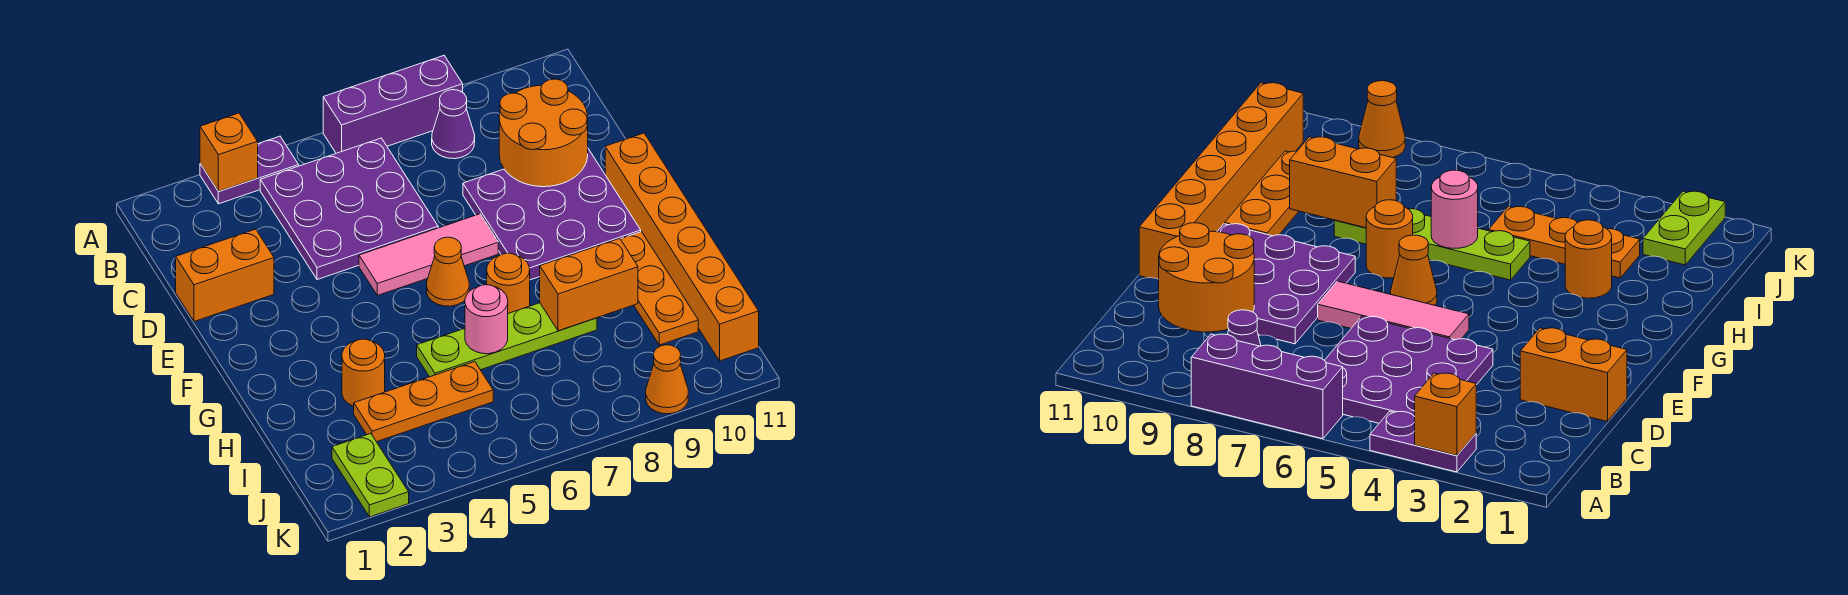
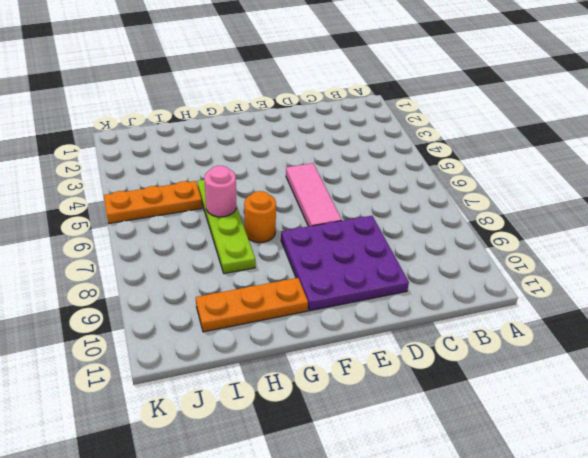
orange 1x3 plate [104,181,202,223] -> orange 1x3 plate turned to [354,362,493,442]
none -> purple 1x2 plate [200,136,299,204]
none -> purple 1x3 brick [323,56,463,153]
none -> purple 3x3 plate [260,138,438,280]

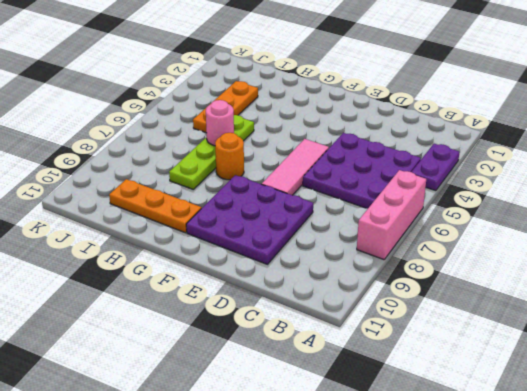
pink 1x3 brick [357,170,426,260] -> purple 1x3 brick [323,56,463,153]
none -> purple 1x1 cone [432,90,475,159]
none -> orange 1x2 brick [176,229,274,322]
none -> orange 1x6 brick [605,133,759,361]

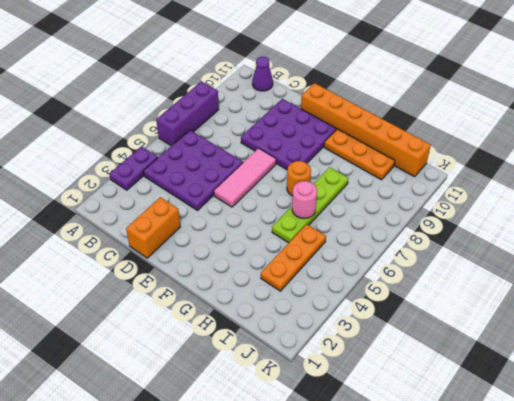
purple 1x1 cone [252,57,273,91] -> purple 1x1 cone moved to [432,90,475,159]
none -> orange 1x1 cone [427,237,469,306]
none -> orange 1x1 round brick [342,339,385,406]
none -> lime 1x2 plate [332,434,409,517]

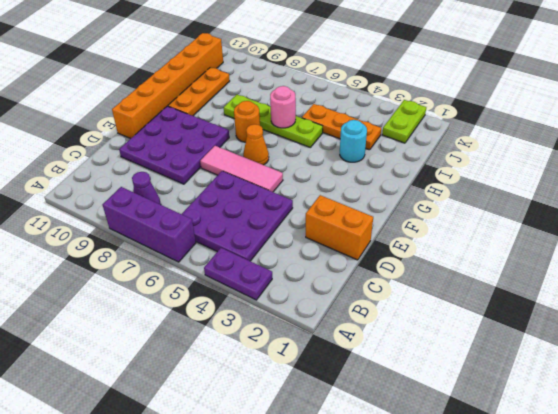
cyan 1x1 round brick [340,120,367,162] -> orange 1x1 round brick [342,339,385,406]
none -> orange 1x1 cone [646,345,688,414]
none -> orange 1x1 brick [200,113,258,192]
none -> orange 2x2 round brick [499,79,588,187]

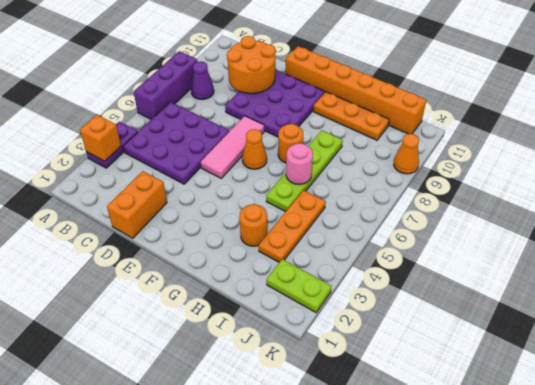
none -> orange 1x2 brick [540,238,638,331]

